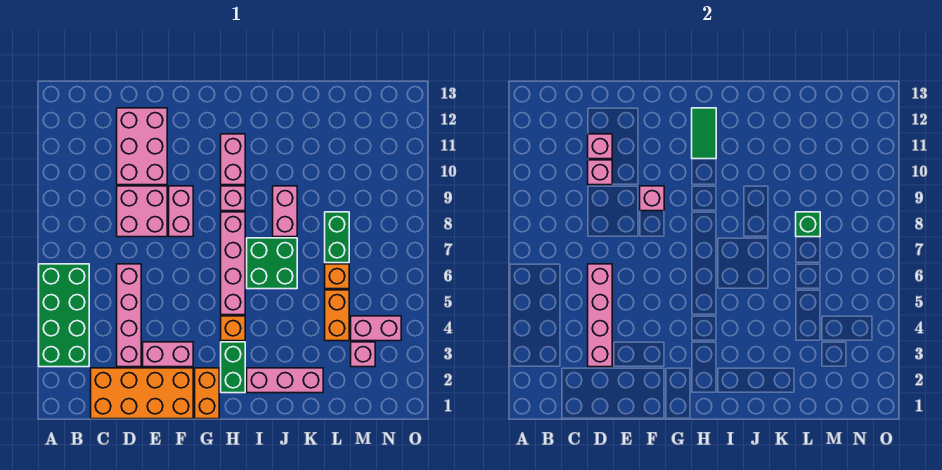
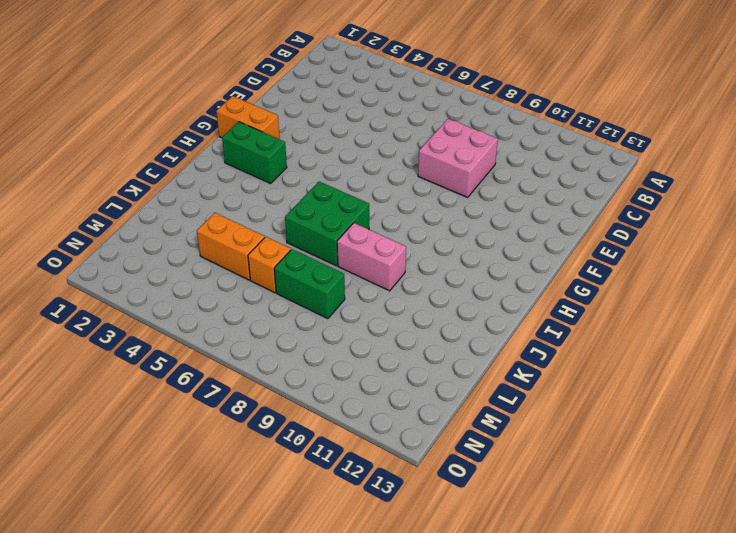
none -> green 2x4 brick [39,264,89,367]
none -> orange 2x4 brick [91,368,193,419]
none -> pink 1x4 brick [117,264,141,367]

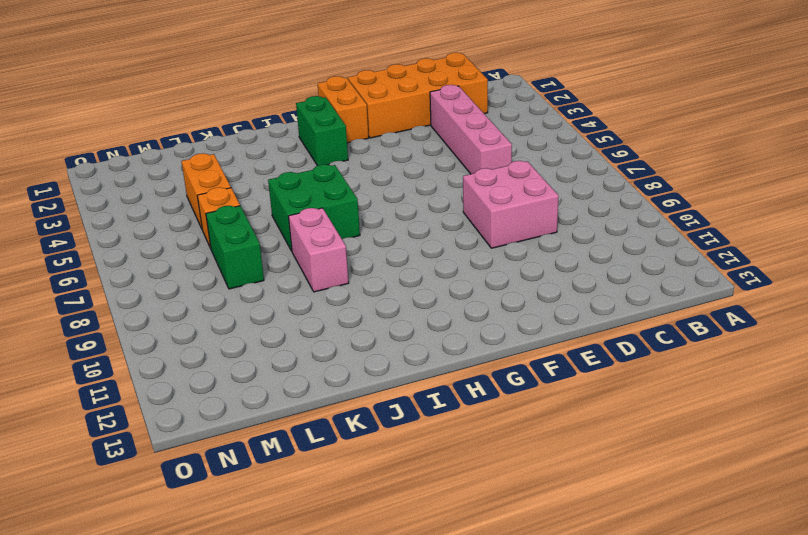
none -> green 2x4 brick [39,264,89,367]
none -> pink 2x3 brick [117,108,167,185]
none -> pink 1x2 brick [143,342,193,367]

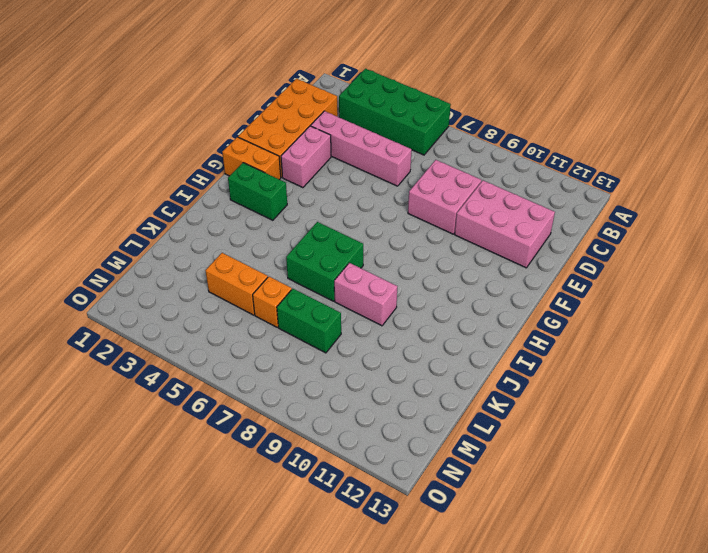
none -> pink 1x2 brick [169,186,193,237]
none -> orange 1x1 brick [221,316,245,341]
none -> pink 1x4 brick [221,212,245,315]

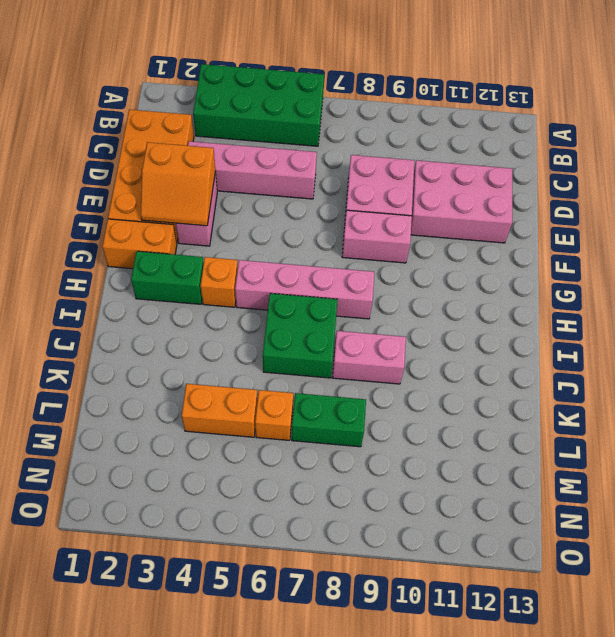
orange 2x2 slope [141,142,215,226] -> none
none -> pink 1x1 brick [221,186,245,211]
none -> pink 1x2 brick [221,134,245,185]
none -> pink 1x3 brick [247,368,323,393]

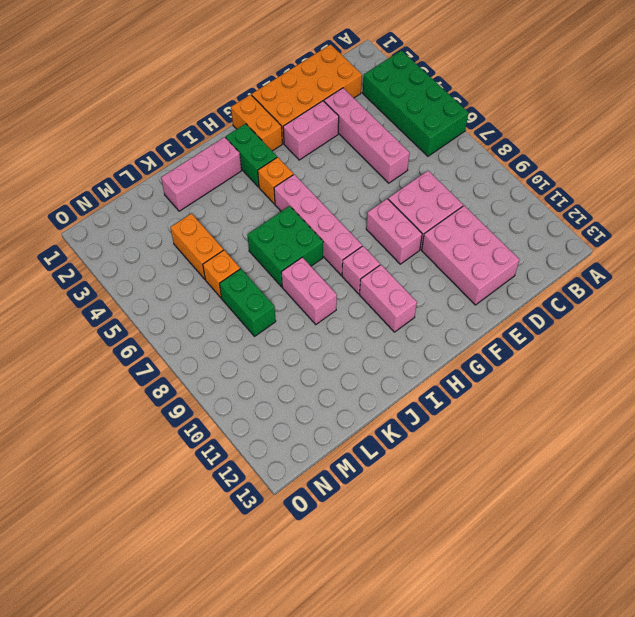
none -> pink 1x1 brick [351,342,375,367]
none -> pink 1x2 brick [351,316,401,341]
none -> pink 1x4 brick [588,264,612,367]

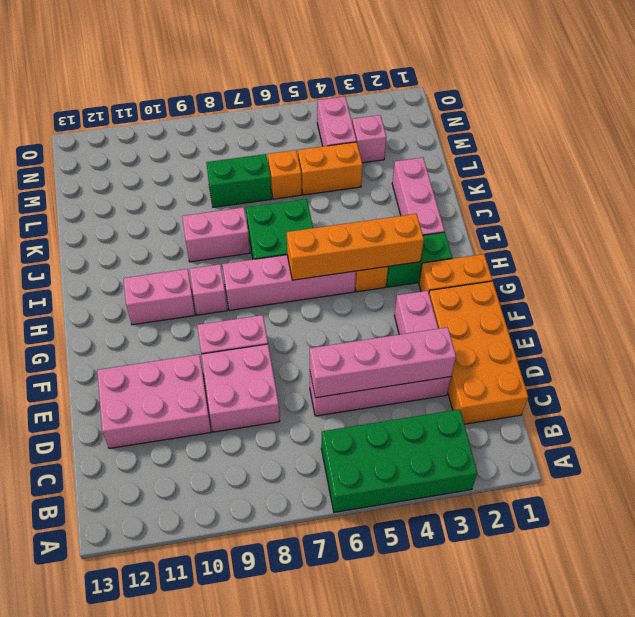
orange 1x4 brick [287,214,424,280] -> none
none -> pink 1x1 brick [588,160,612,185]
none -> pink 1x1 brick [588,134,612,159]
none -> pink 1x1 brick [640,186,664,211]

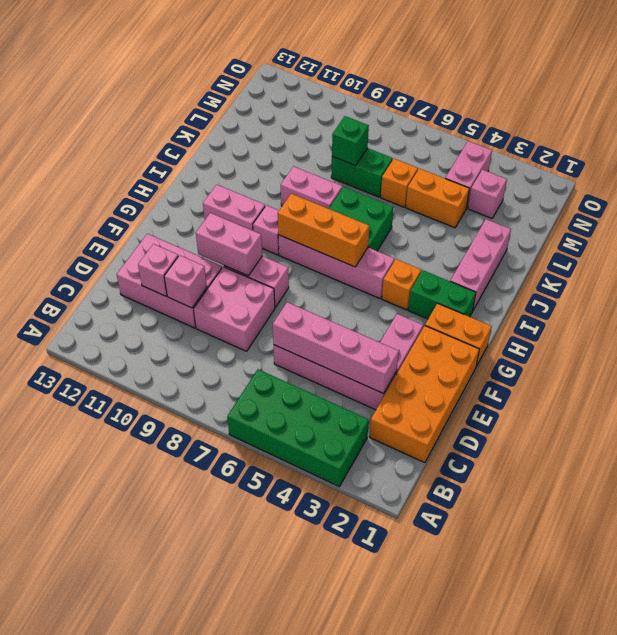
pink 1x2 brick [196,213,262,276] -> pink 1x1 brick [640,186,664,211]
orange 1x3 brick [278,194,369,267] -> none
none -> green 1x2 tile [692,108,716,159]

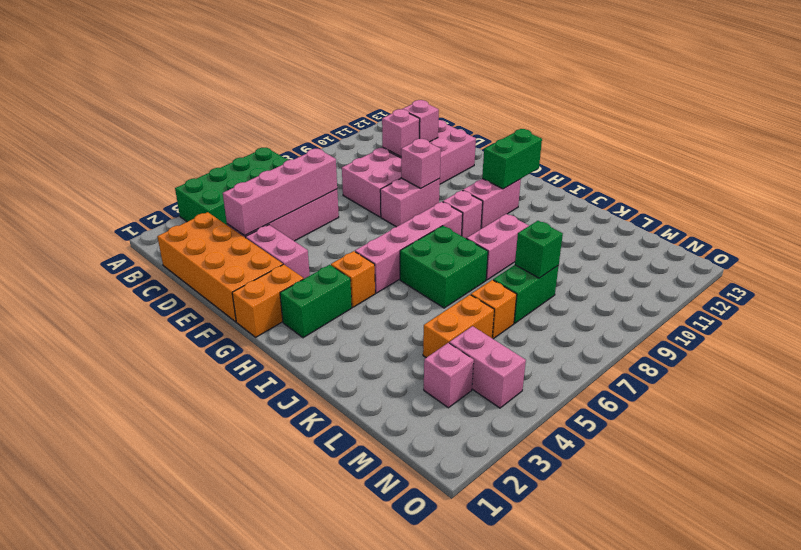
green 1x2 brick [482,129,542,189] -> green 1x2 tile [692,108,716,159]
none -> pink 1x3 brick [247,368,323,393]

